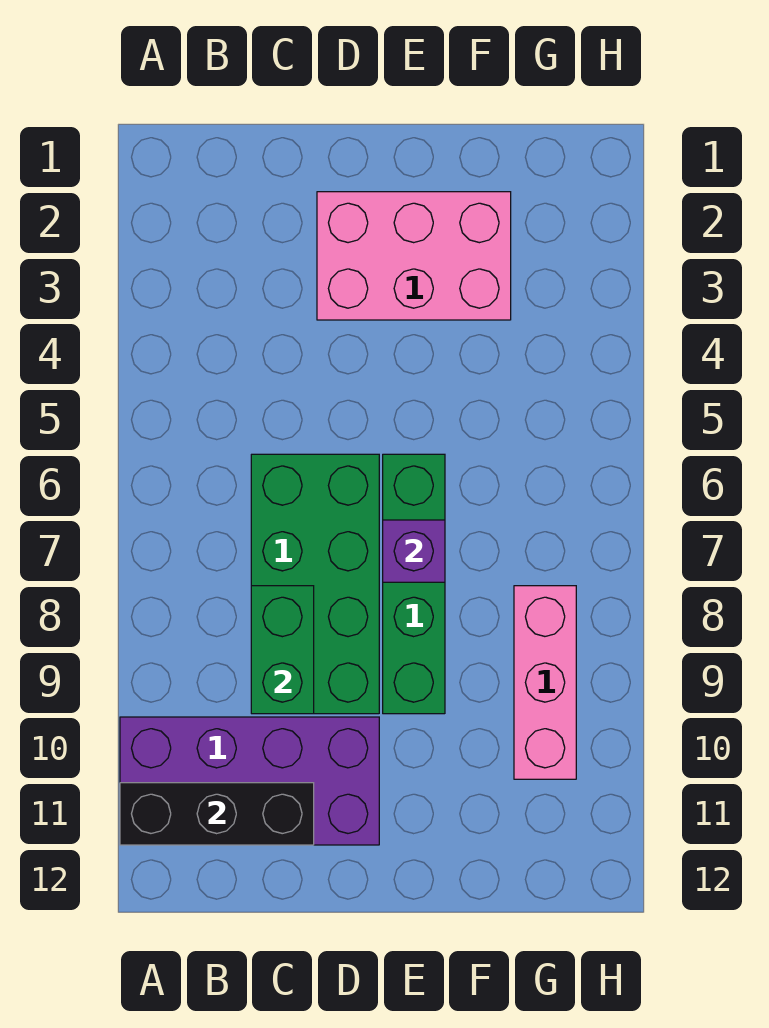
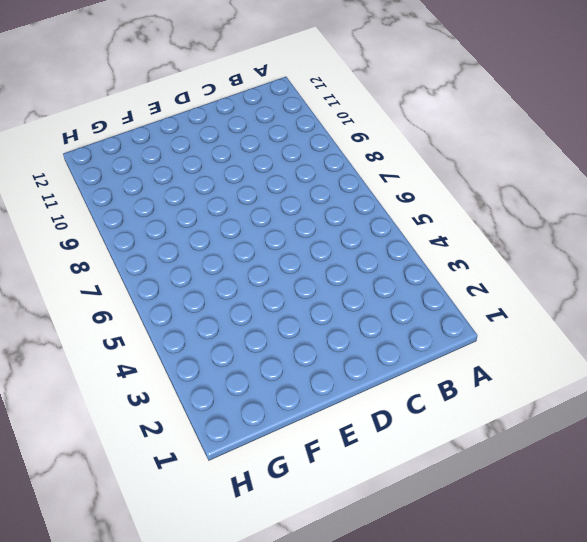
none -> purple 2x4 brick [120,717,379,845]
none -> green 2x4 brick [251,454,379,714]

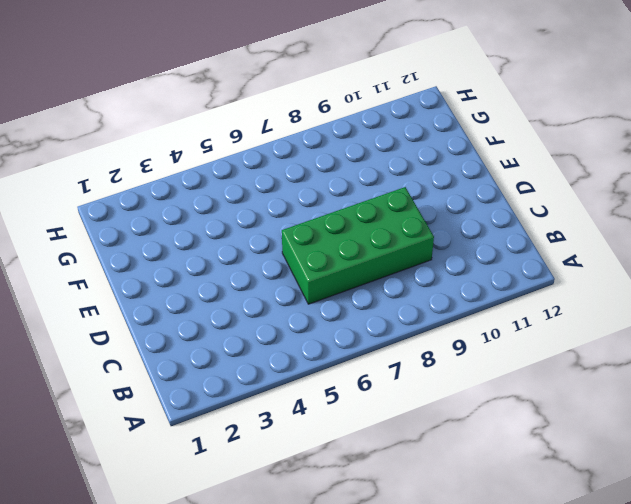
none -> purple 2x4 brick [120,717,379,845]
none -> pink 2x3 brick [317,192,511,320]

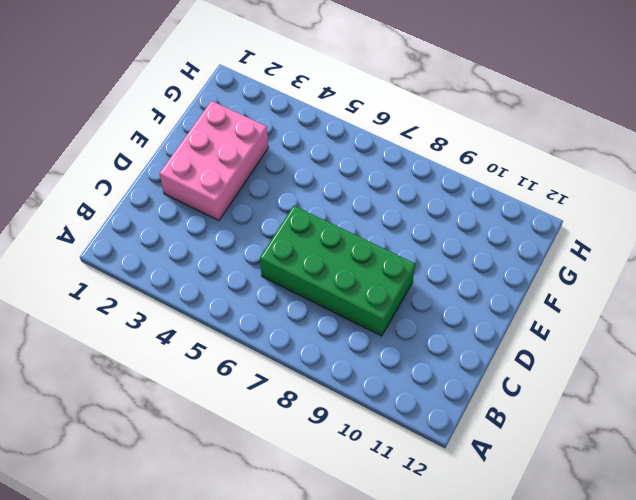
none -> purple 2x4 brick [120,717,379,845]
none -> green 1x4 brick [383,454,445,714]

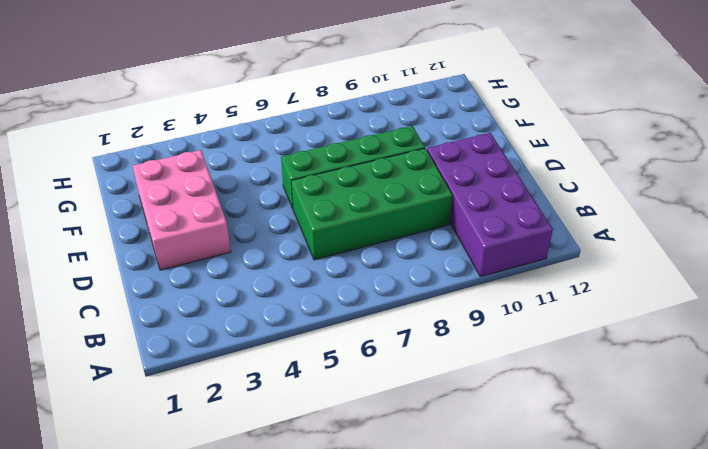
none -> pink 1x3 brick [514,586,576,779]
none -> black 1x3 brick [120,783,314,845]

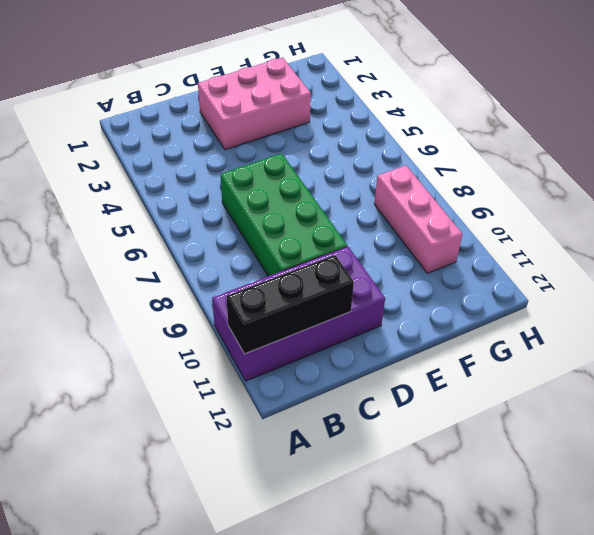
none -> green 1x4 brick [383,454,445,714]
none -> green 1x2 brick [251,586,314,714]

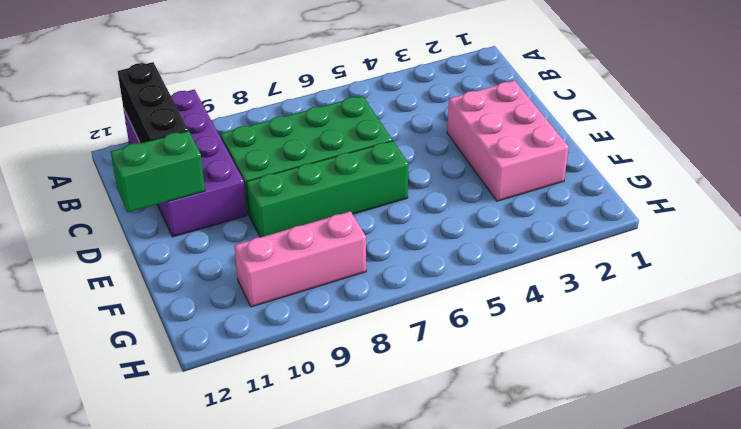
green 1x2 brick [111,131,205,212] -> green 1x2 brick moved to [251,586,314,714]
none -> purple 1x1 brick [383,520,445,582]

